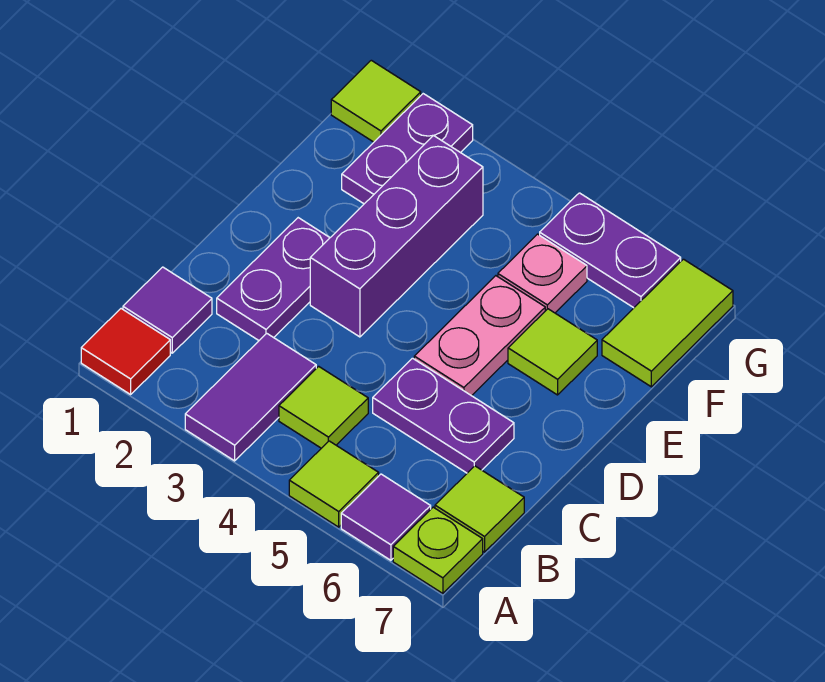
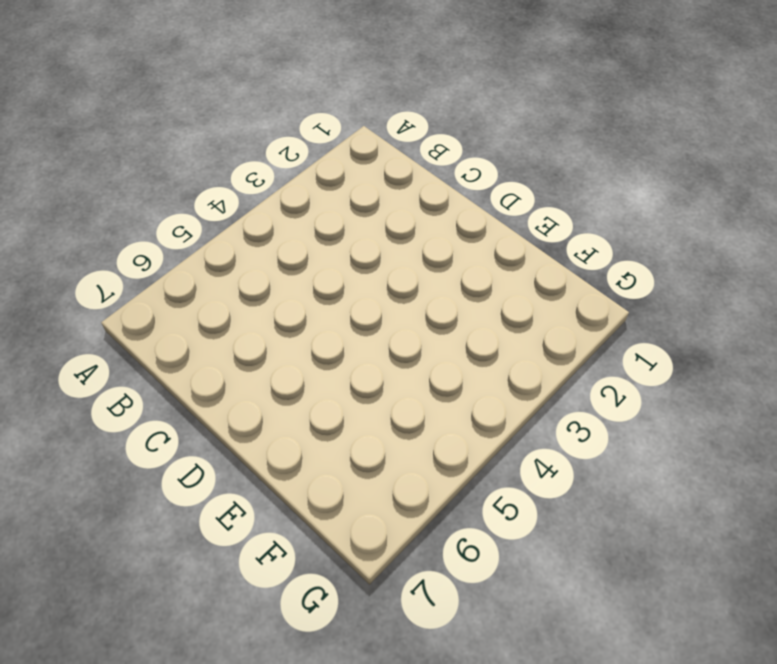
none -> red 1x1 tile [81,309,170,394]
none -> purple 1x2 tile [185,333,316,461]
none -> lime 1x1 tile [289,441,379,527]

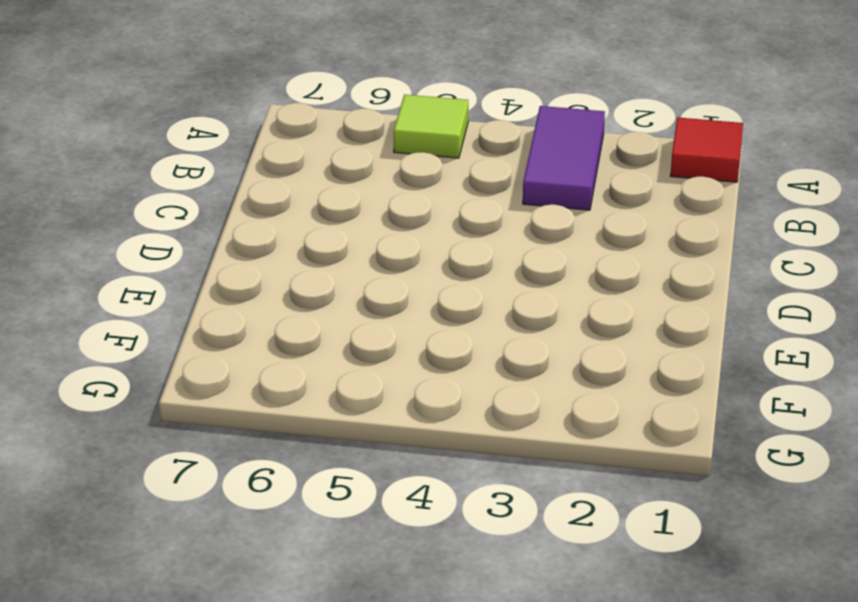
none -> purple 1x1 tile [341,474,431,560]
none -> lime 1x1 plate [393,507,483,593]
none -> purple 1x1 tile [123,267,212,353]

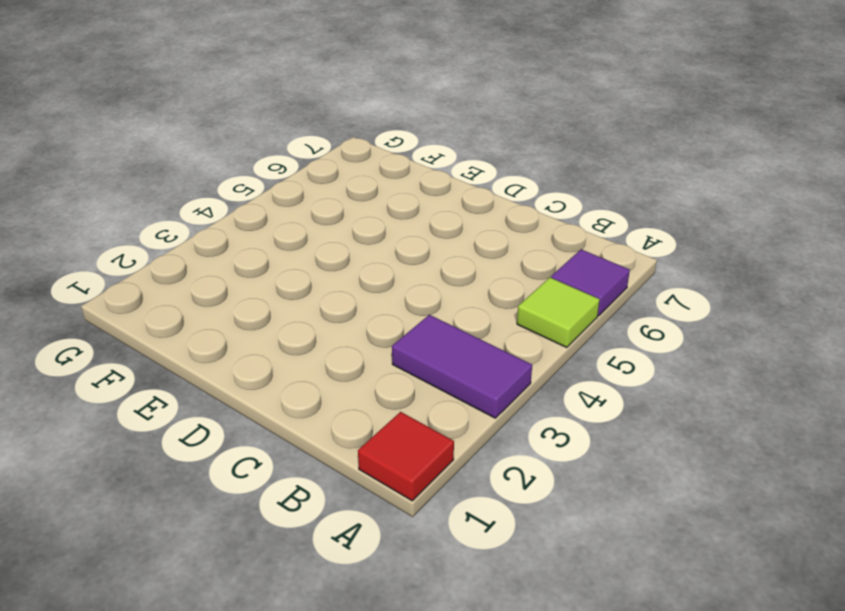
none -> lime 1x1 plate [393,507,483,593]
none -> purple 1x1 tile [123,267,212,353]
none -> lime 1x1 tile [279,366,368,448]

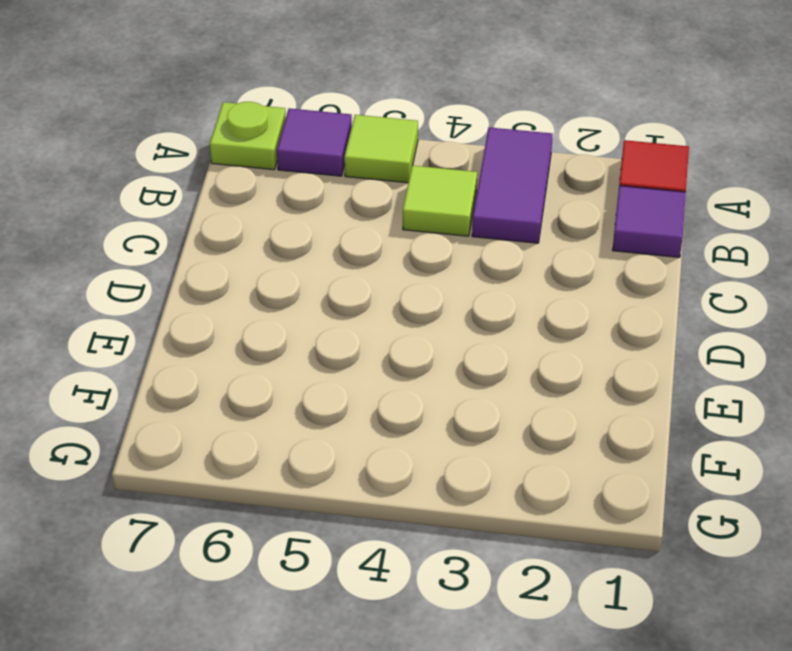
none -> lime 1x1 tile [435,466,524,552]
none -> purple 1x2 plate [217,218,330,340]
none -> purple 1x2 plate [373,358,514,473]

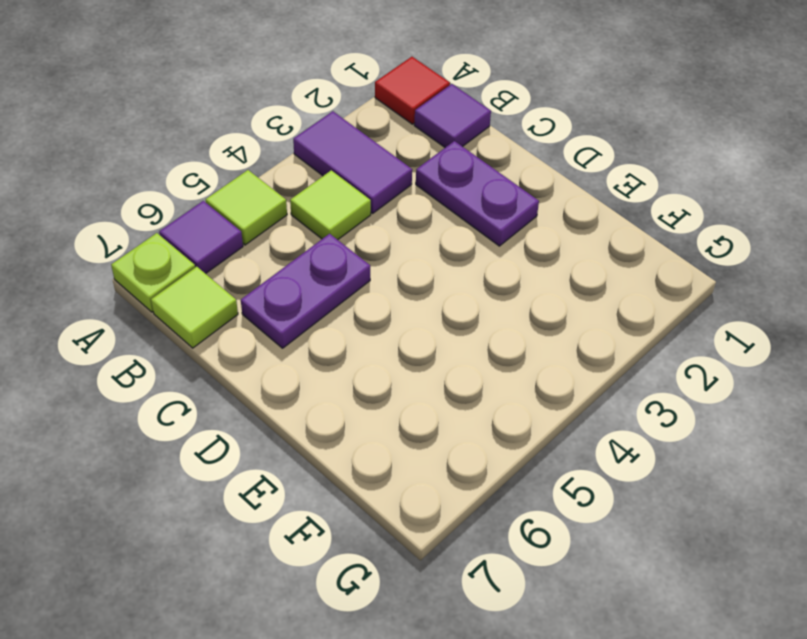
none -> purple 1x3 brick [310,135,483,337]
none -> pink 1x2 plate [414,276,545,396]
none -> lime 1x1 tile [508,309,597,395]

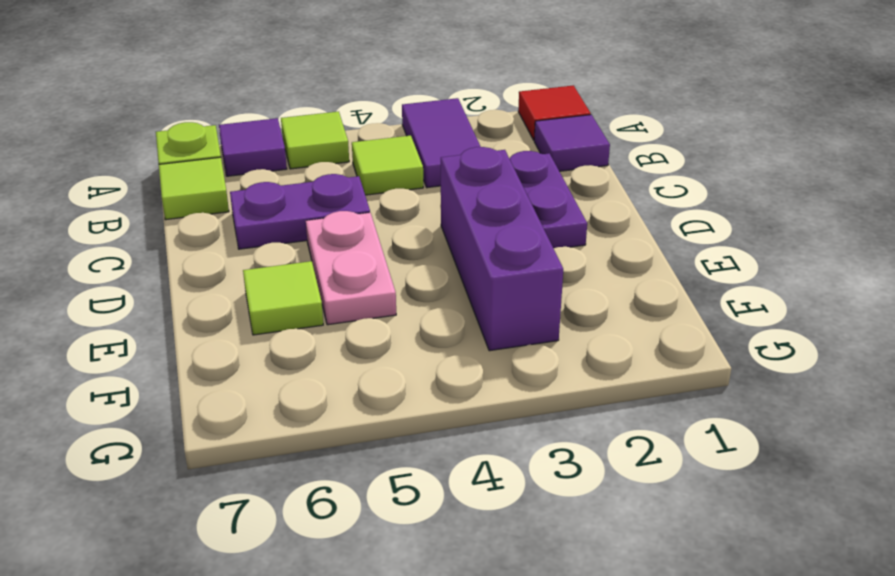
none -> purple 1x2 plate [342,94,473,204]
none -> pink 1x1 plate [498,234,587,313]
none -> lime 1x2 tile [602,259,733,387]

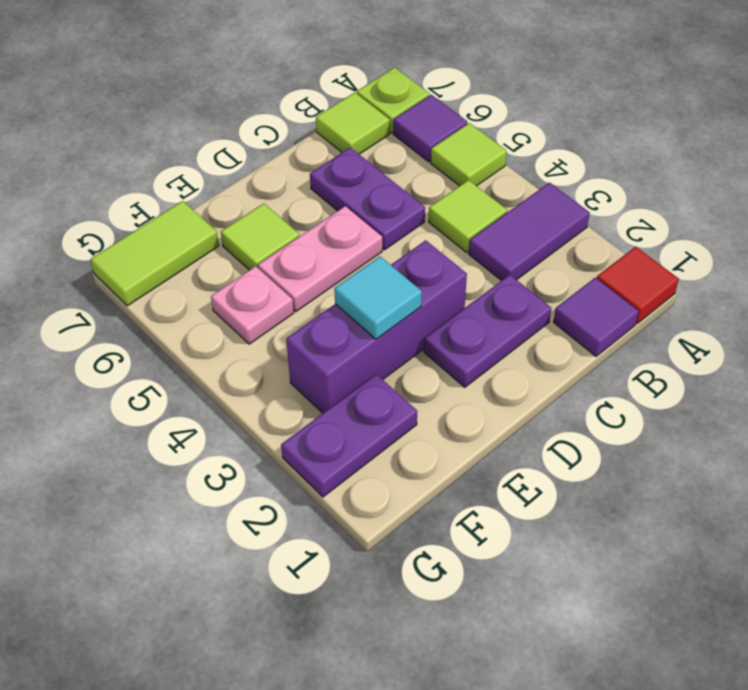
cyan 1x1 tile [334,256,422,339] -> none
none -> lime 1x1 tile [331,60,421,142]
none -> purple 1x2 plate [540,193,681,308]

